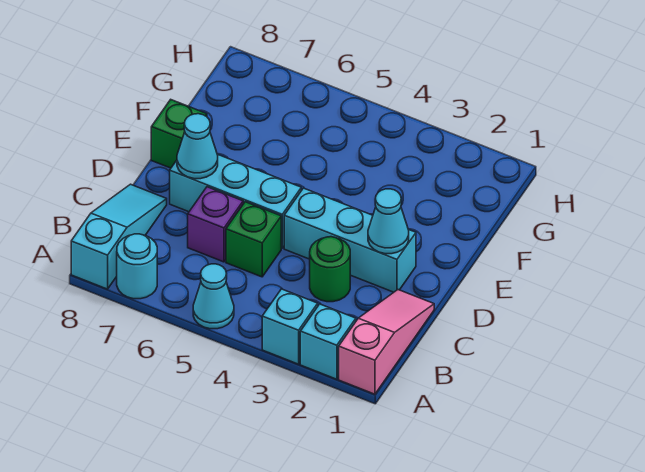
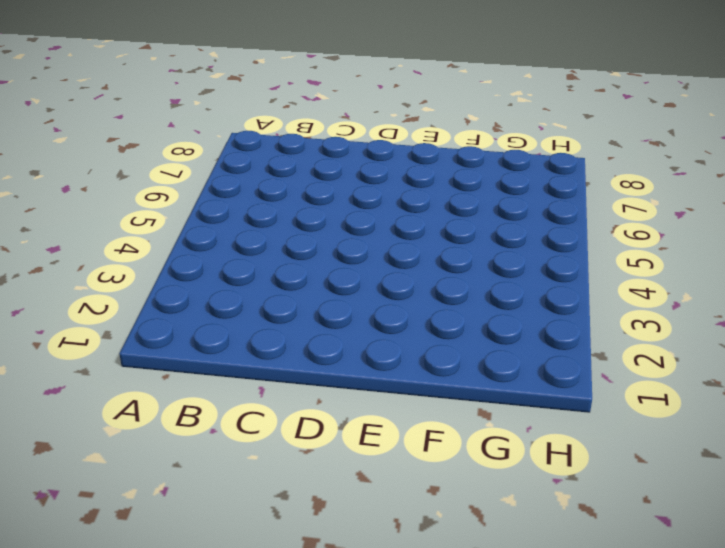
none -> pink 1x3 slope [339,290,434,394]
none -> cyan 1x1 brick [300,304,356,379]
none -> cyan 1x1 brick [262,289,318,364]

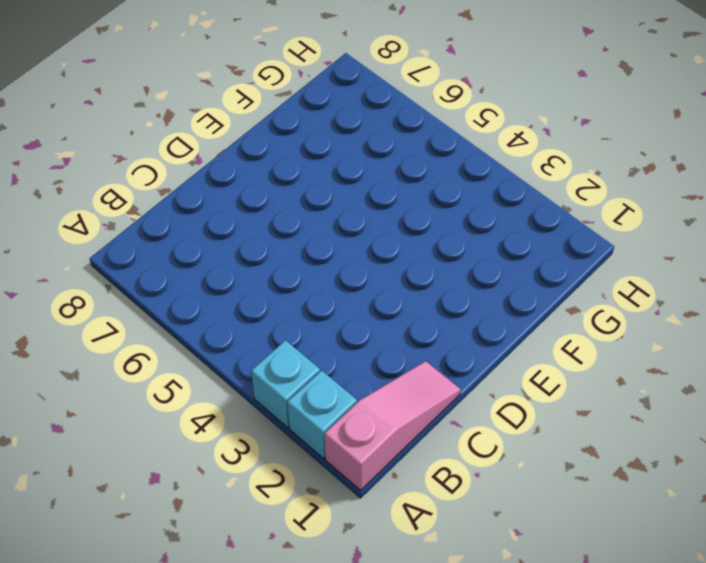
none -> cyan 1x1 cone [193,264,234,329]
none -> cyan 1x1 round brick [117,234,157,299]
none -> cyan 1x3 slope [71,184,167,289]

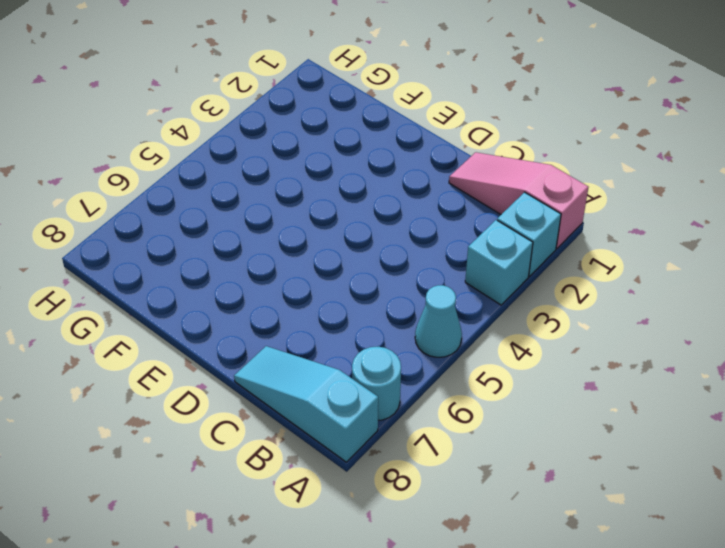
none -> green 1x1 round brick [310,237,350,302]
none -> green 1x1 brick [226,202,281,277]
none -> purple 1x1 brick [188,187,243,262]

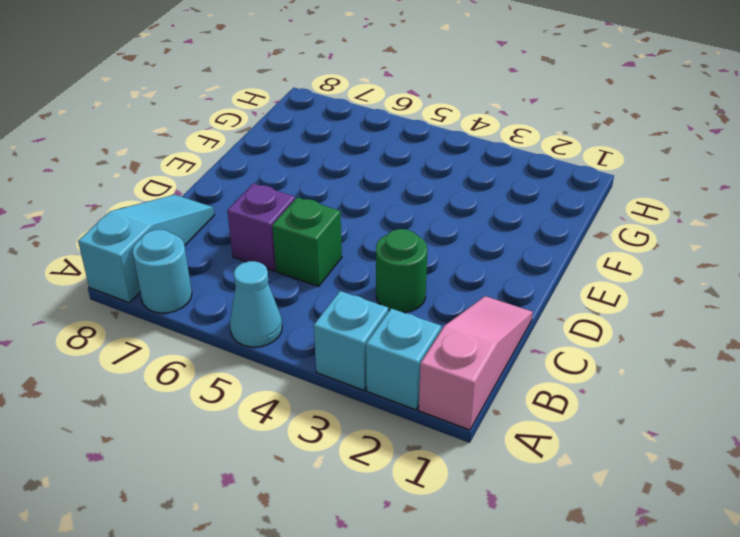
none -> cyan 1x3 brick [284,188,416,292]
none -> cyan 1x3 brick [170,154,301,248]
none -> green 1x1 brick [151,100,207,168]

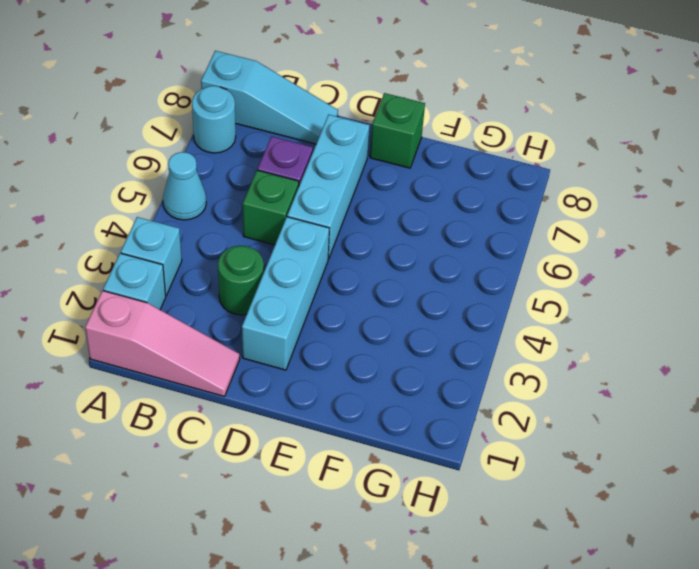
none -> cyan 1x1 cone [368,189,409,254]
none -> cyan 1x1 cone [177,114,218,179]

